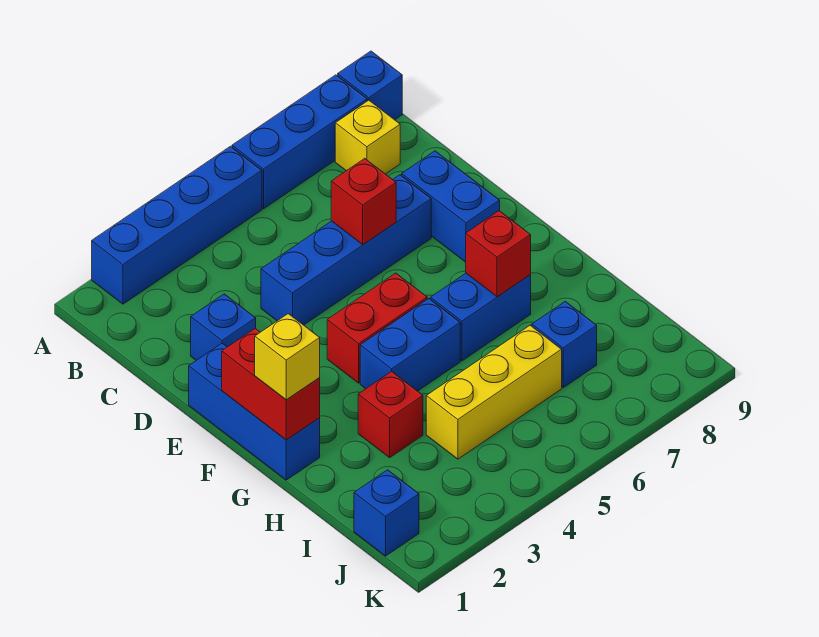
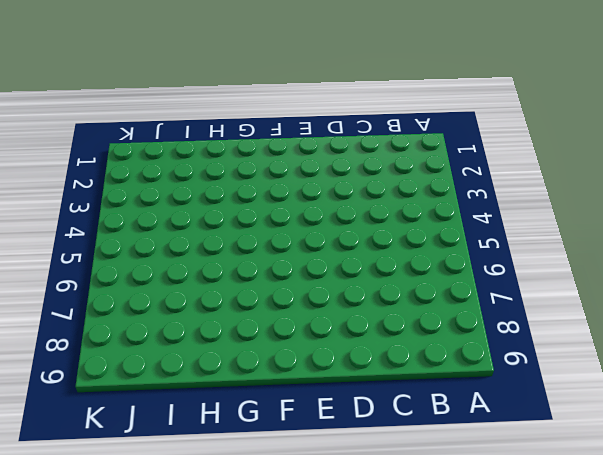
none -> blue 1x4 brick [92,146,262,304]
none -> blue 1x3 brick [232,75,367,209]
none -> blue 1x1 brick [338,51,402,120]

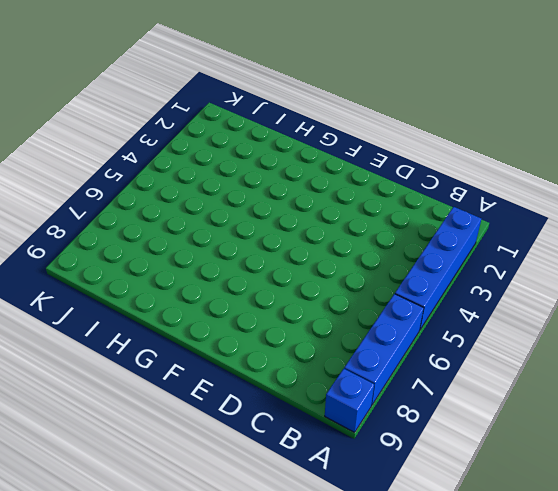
none -> yellow 1x1 brick [335,100,400,174]
none -> blue 1x1 brick [191,294,256,360]
none -> blue 1x4 brick [261,175,431,325]

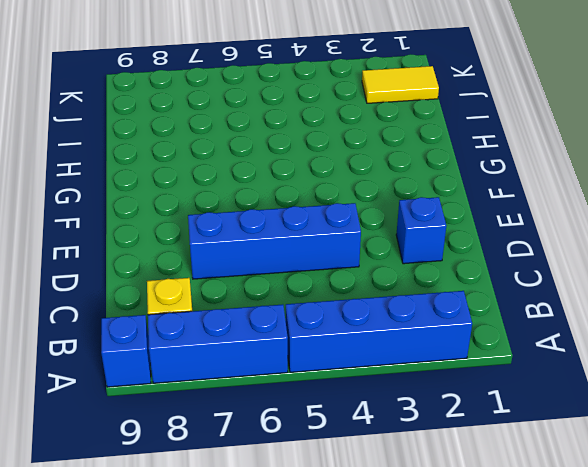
yellow 1x2 tile [362,66,439,103] -> blue 1x1 brick [354,470,419,556]
none -> blue 1x2 brick [402,151,500,262]
none -> blue 1x3 brick [189,343,320,480]
none -> red 1x2 brick [327,273,427,383]

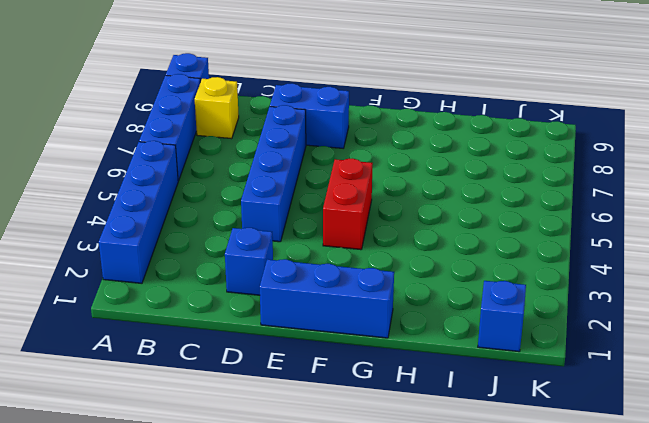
none -> blue 1x2 brick [360,299,460,391]
none -> blue 1x2 brick [431,273,531,361]
none -> red 1x1 brick [358,371,423,457]

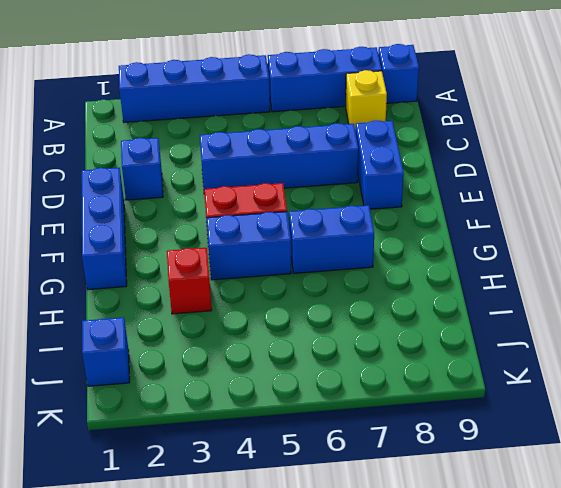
none -> yellow 1x3 brick [426,325,562,459]
none -> blue 1x1 brick [532,301,597,387]
none -> red 1x1 brick [331,158,396,245]

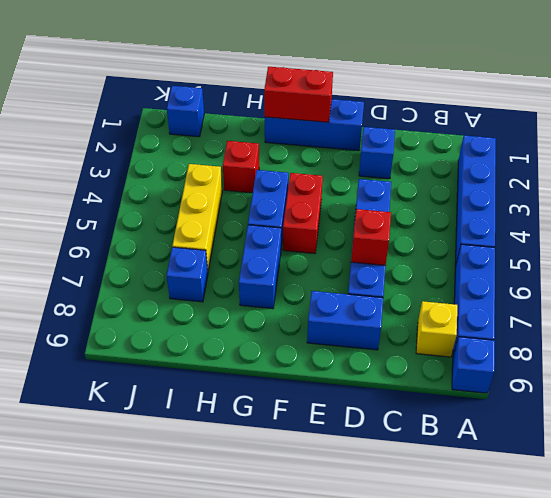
none -> red 1x1 brick [466,211,531,297]
none -> yellow 1x1 brick [255,314,320,400]

